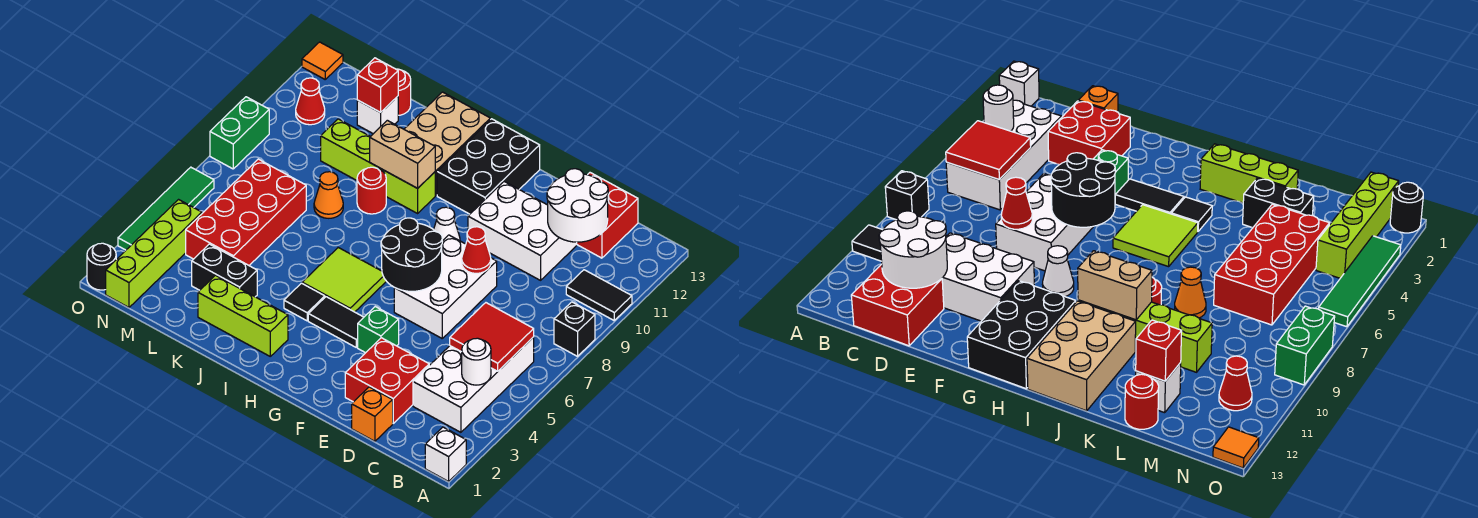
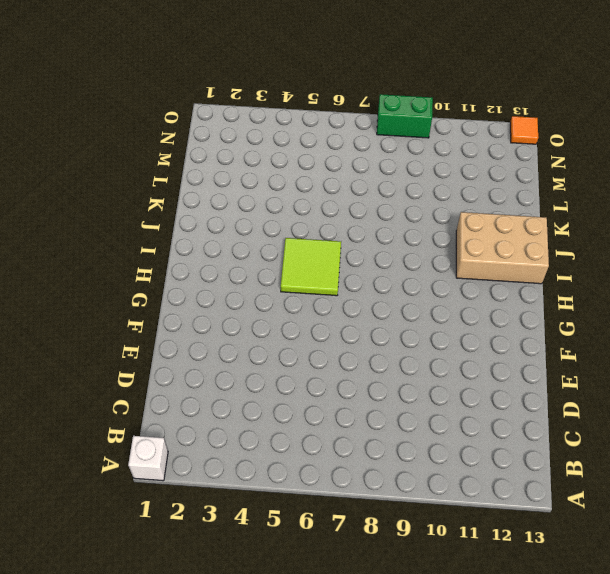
none -> black 1x1 brick [554,302,595,356]
none -> black 1x2 tile [566,270,632,320]
none -> white 2x4 brick [413,337,534,432]
none -> red 2x2 brick [577,173,638,258]

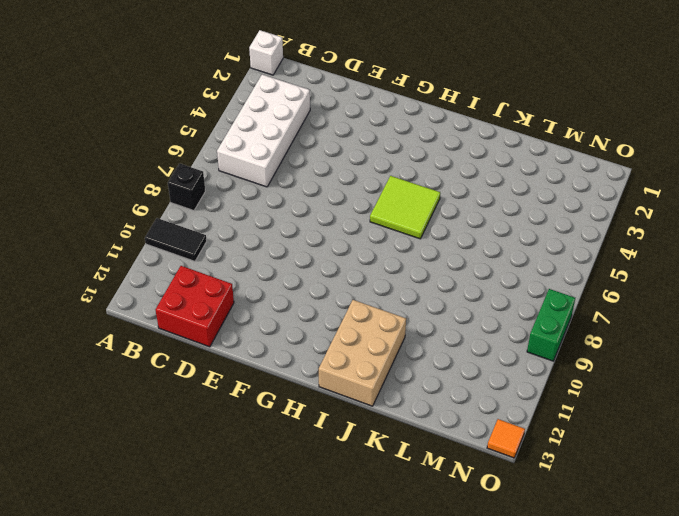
none -> orange 1x1 brick [352,387,393,441]
none -> red 2x2 brick [345,338,429,423]
none -> white 2x3 brick [468,182,577,280]
none -> white 2x3 brick [394,235,497,338]

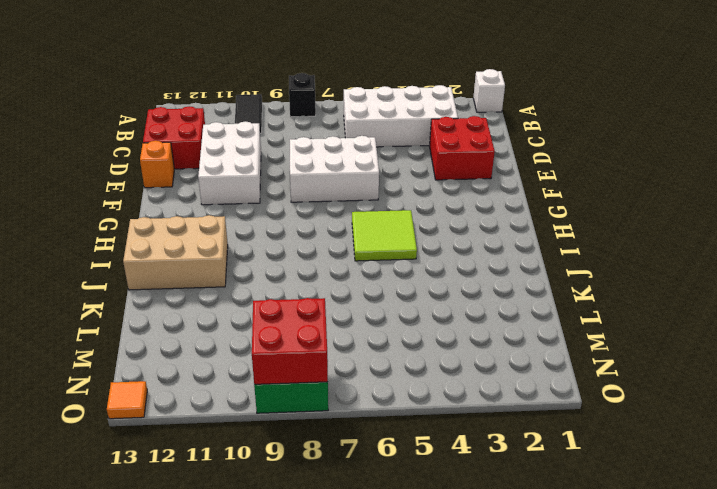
orange 1x1 brick [140,141,174,188] -> orange 1x1 brick moved to [352,387,393,441]
red 2x2 brick [252,298,328,384] -> none
none -> green 1x1 brick [358,307,399,353]
none -> black 1x2 tile [308,297,364,347]
none -> white 1x1 cone [434,207,460,241]
none -> black 2x3 brick [437,119,540,214]

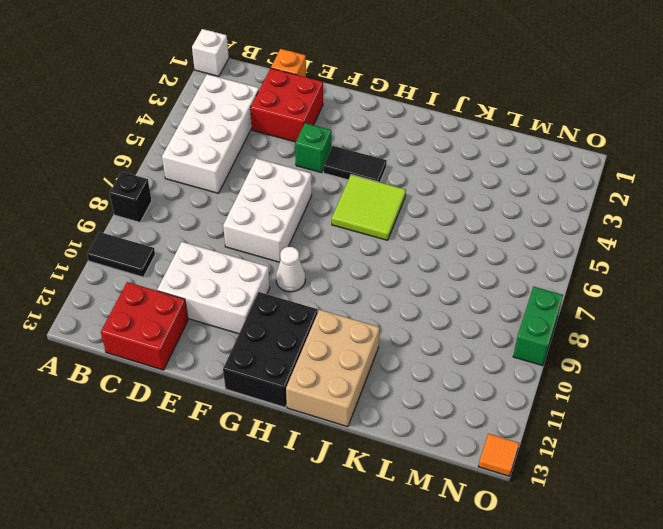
none -> lime 1x3 brick [198,275,288,356]
none -> black 1x1 tile [284,283,325,321]
none -> lime 1x4 brick [321,119,435,213]
none -> red 1x1 round brick [357,167,386,214]

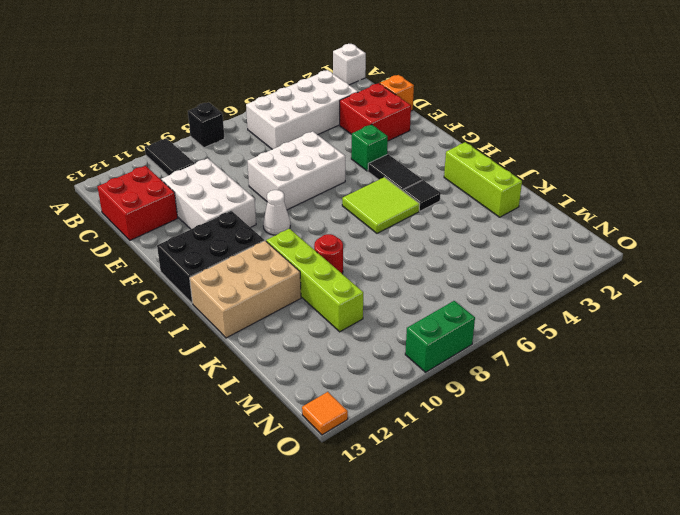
none -> black 1x2 brick [192,244,257,297]
none -> orange 1x1 cone [314,172,343,218]
none -> red 2x4 brick [186,159,306,265]
none -> white 1x1 brick [357,96,398,134]

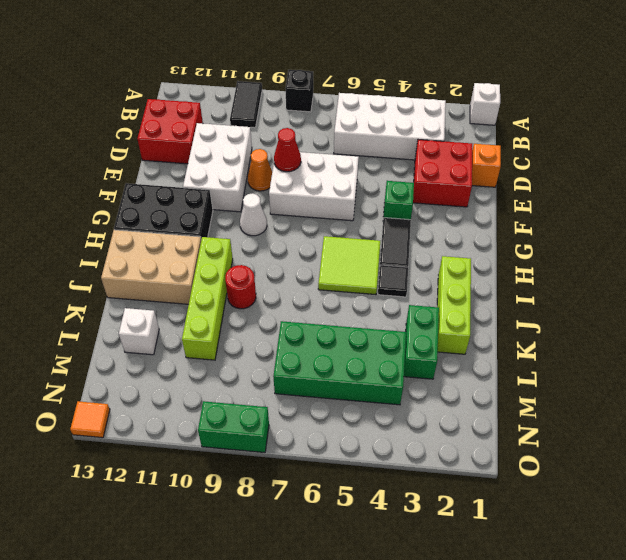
orange 1x1 cone [248,149,272,191] -> orange 1x1 cone moved to [314,172,343,218]
green 1x2 brick [404,305,439,379] -> black 1x2 brick [192,244,257,297]
green 2x4 brick [273,321,406,405] -> red 2x4 brick [186,159,306,265]
none -> red 1x1 round brick [396,69,411,115]
none -> lime 1x4 brick [106,200,202,307]
none -> red 1x1 cone [296,78,325,125]
none -> black 1x1 round brick [87,243,116,290]

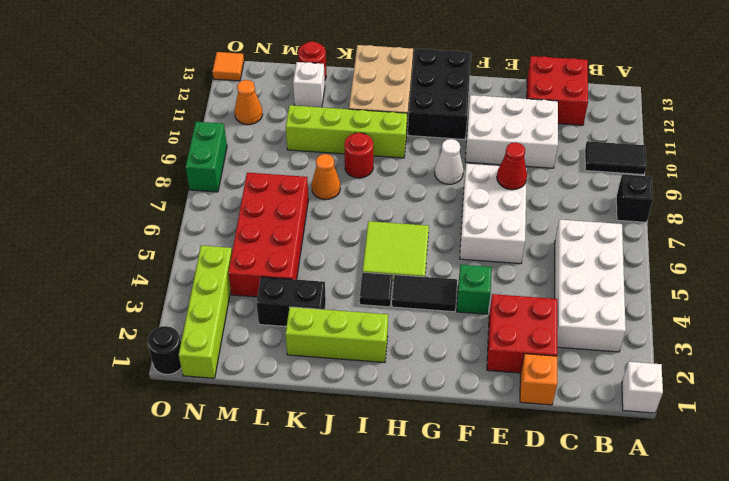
orange 1x1 cone [235,80,263,125] -> red 1x1 cone [296,78,325,125]
none -> green 1x4 tile [118,167,214,250]
none -> white 1x1 round brick [462,338,491,385]
none -> red 2x2 tile [450,303,534,371]
none -> white 2x2 round brick [547,169,608,242]

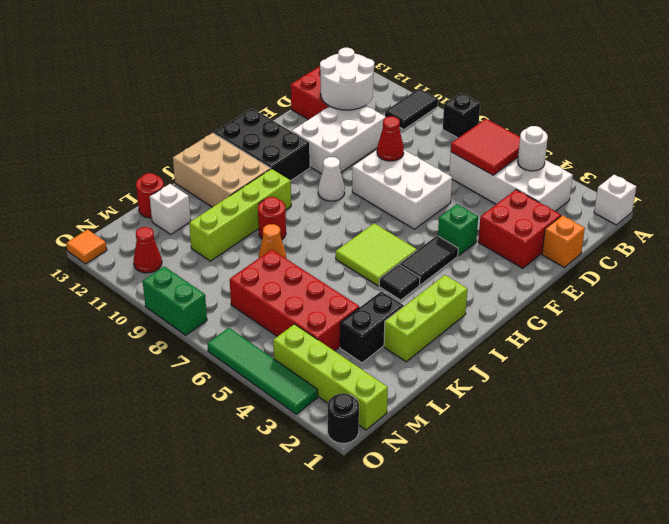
none -> black 2x2 round brick [381,218,442,291]
none -> tan 1x2 brick [370,120,435,188]
none -> red 1x1 brick [357,58,398,112]

